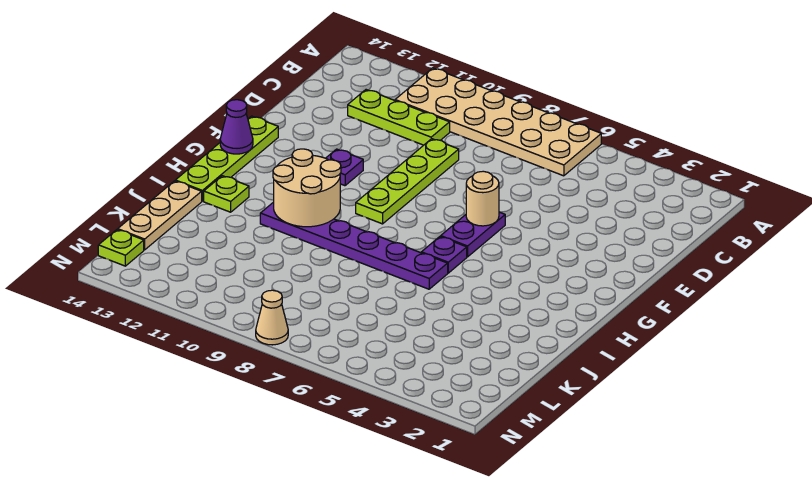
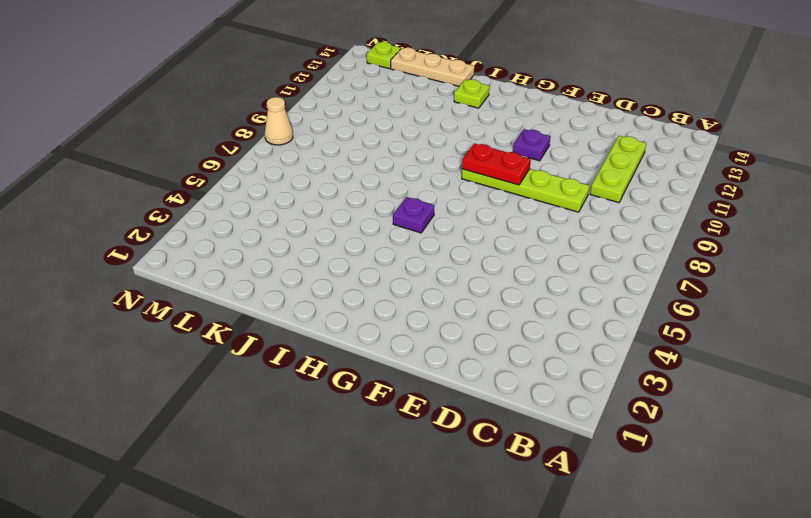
red 1x2 plate [462,143,531,185] -> none
none -> tan 2x6 plate [395,68,601,176]
none -> purple 1x2 plate [441,212,505,257]
none -> lime 1x4 plate [175,116,278,201]

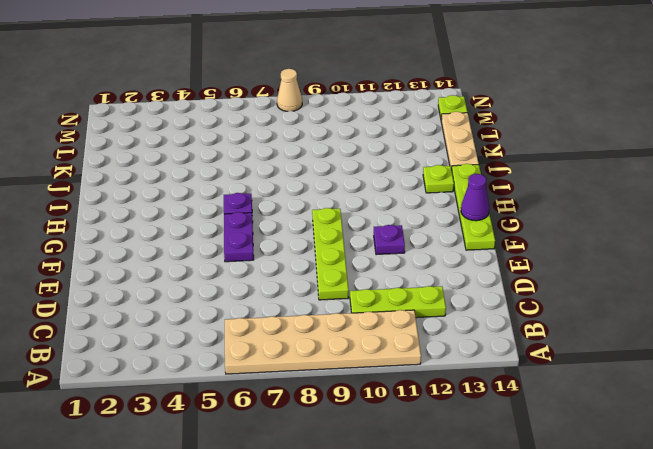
none -> purple 1x6 plate [260,202,448,289]
none -> tan 1x1 round brick [466,171,499,226]
none -> tan 2x2 round brick [273,149,341,227]

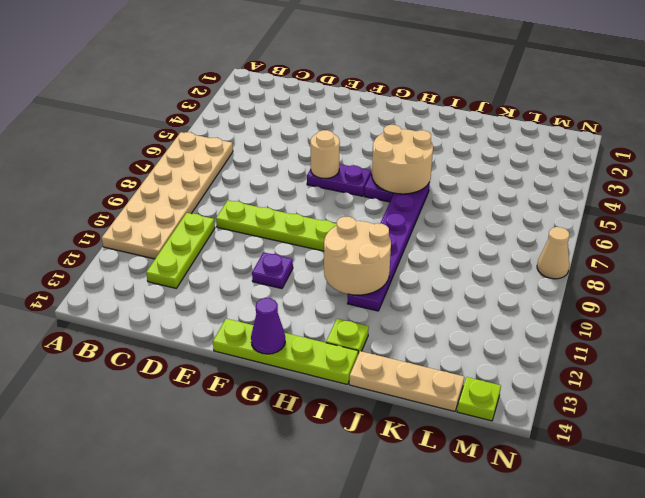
tan 2x2 round brick [372,125,433,194] -> none

